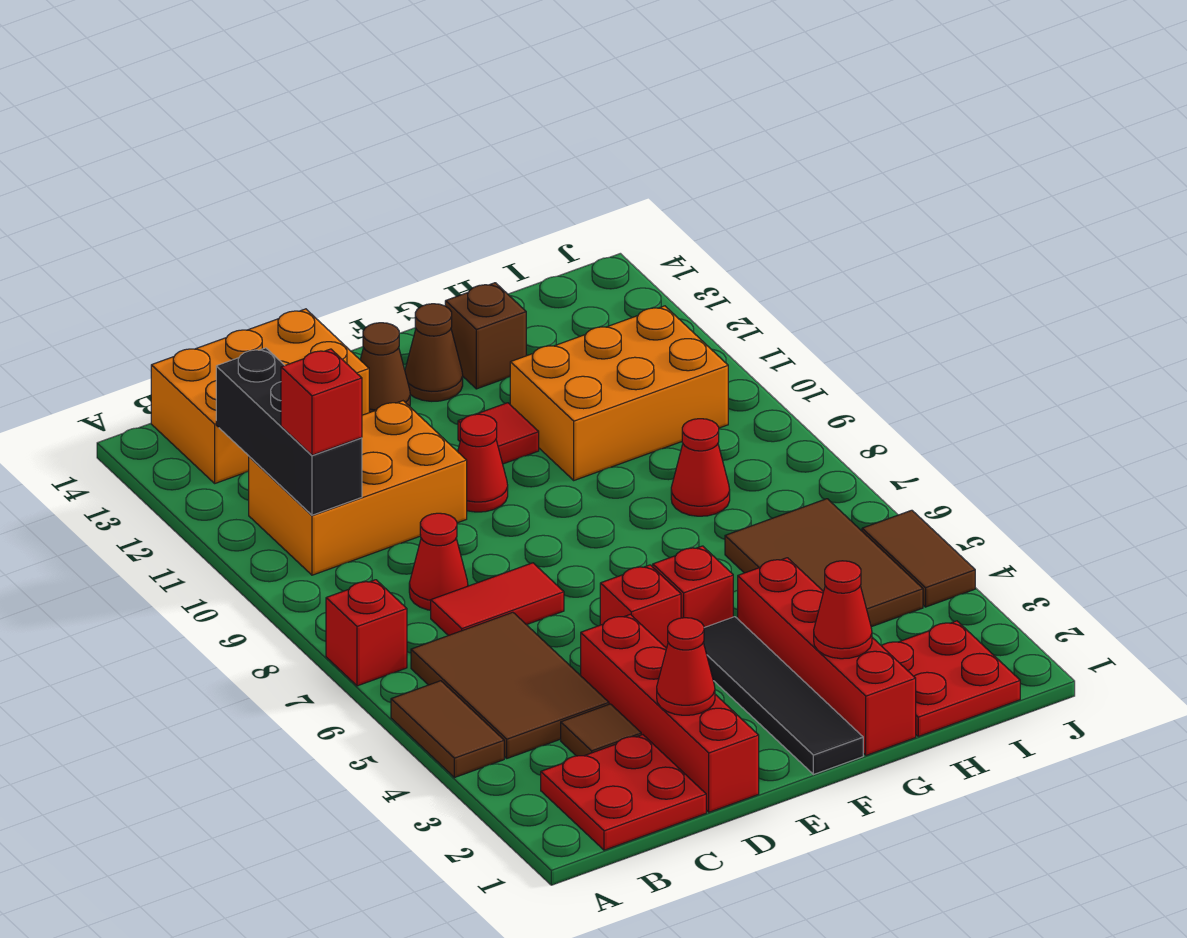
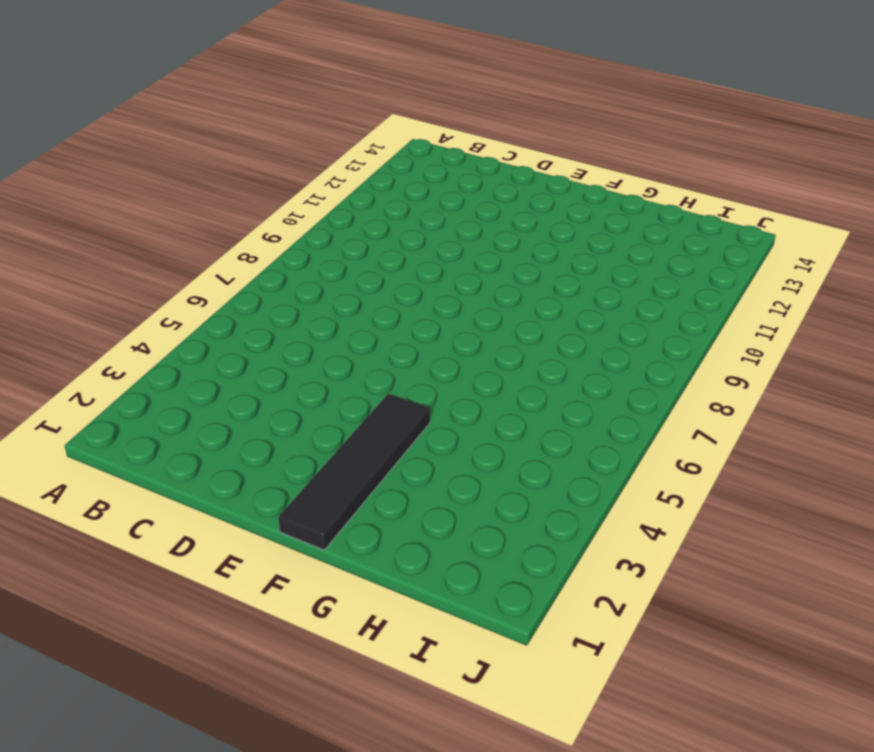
none -> brown 1x2 tile [391,681,504,778]
none -> red 1x1 brick [326,580,407,686]
none -> red 2x2 plate [541,735,706,850]

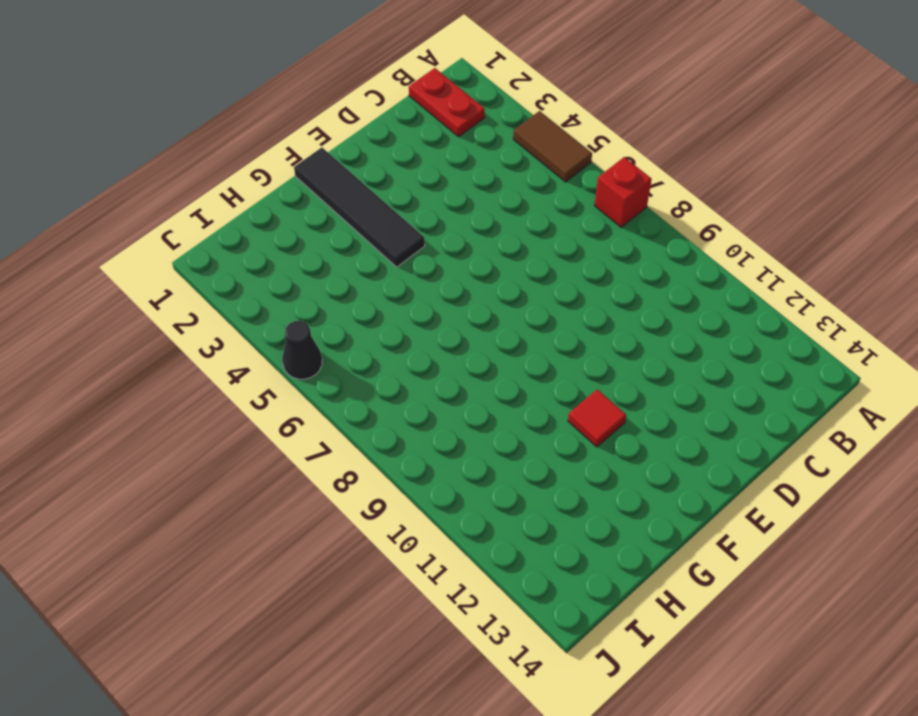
red 1x2 plate [409,68,485,137] -> red 2x2 plate [541,735,706,850]
black 1x1 cone [282,321,322,379] -> brown 1x2 tile [862,510,975,607]
none -> brown 2x3 tile [411,612,609,758]
none -> orange 2x3 brick [249,401,467,575]
none -> orange 2x3 brick [151,309,369,483]

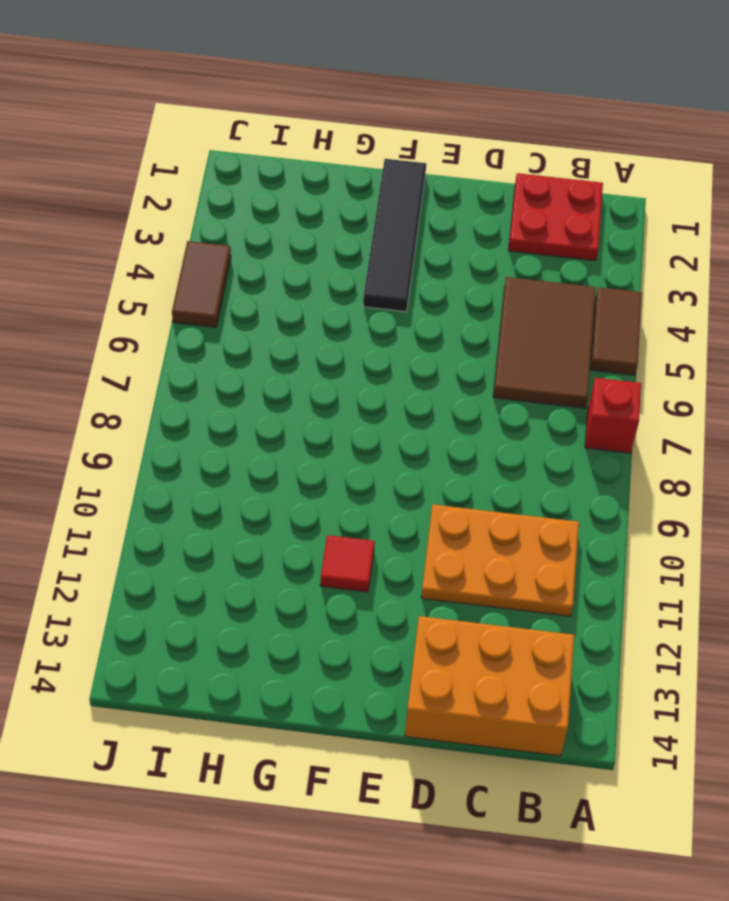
orange 2x3 plate [421,505,579,616] -> orange 2x3 brick [249,401,467,575]
none -> brown 1x1 tile [561,704,641,756]
none -> red 1x2 tile [431,563,564,636]
none -> red 1x1 cone [409,513,468,610]

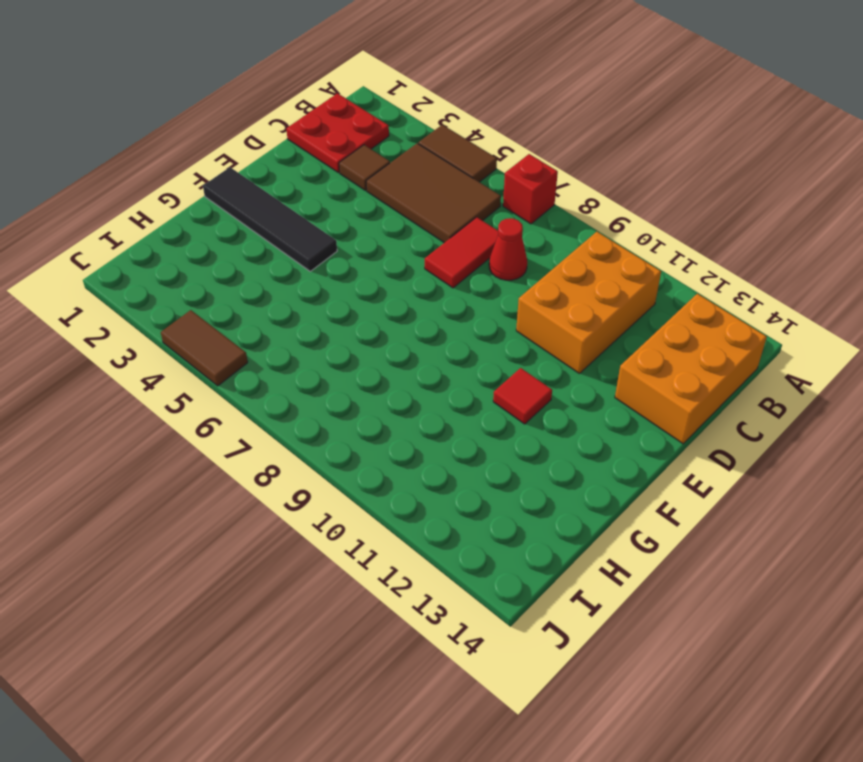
none -> red 1x4 brick [581,614,759,812]
none -> red 1x1 brick [600,565,681,648]
none -> red 1x1 cone [458,414,508,512]

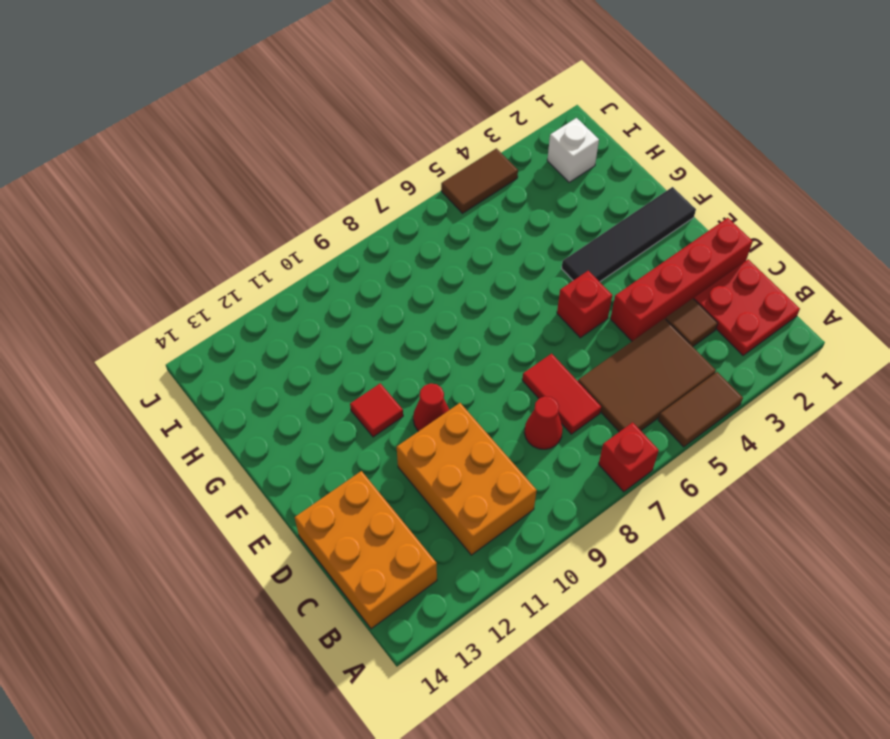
white 1x1 brick [547,118,599,182] -> red 2x2 plate [882,621,1020,737]
none -> brown 1x1 cone [360,323,410,413]
none -> red 1x1 brick [653,546,733,628]
none -> brown 1x1 cone [405,304,463,401]

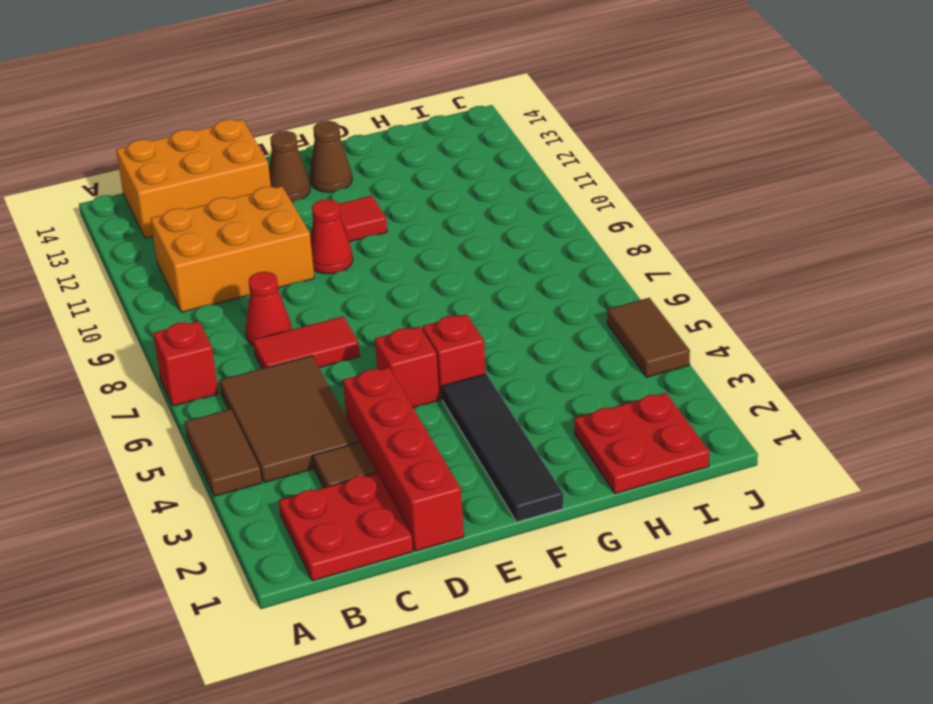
none -> red 1x4 brick [738,558,916,755]
none -> orange 2x3 brick [510,306,728,480]
none -> brown 1x1 brick [445,283,526,389]

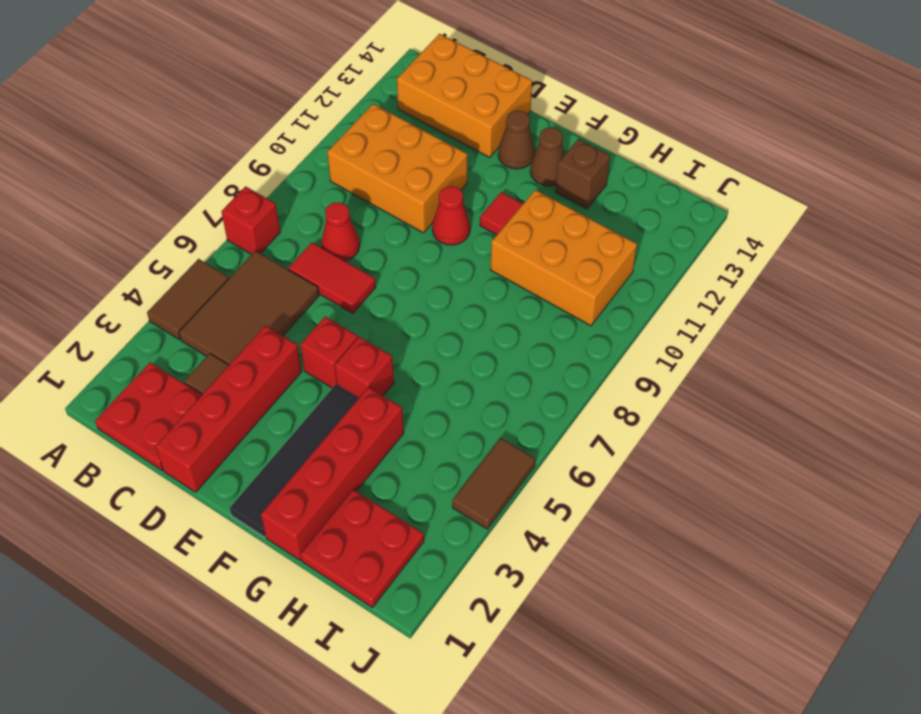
none -> brown 2x3 tile [725,499,923,627]
none -> red 1x1 cone [671,419,730,516]
none -> black 1x3 brick [216,348,362,515]

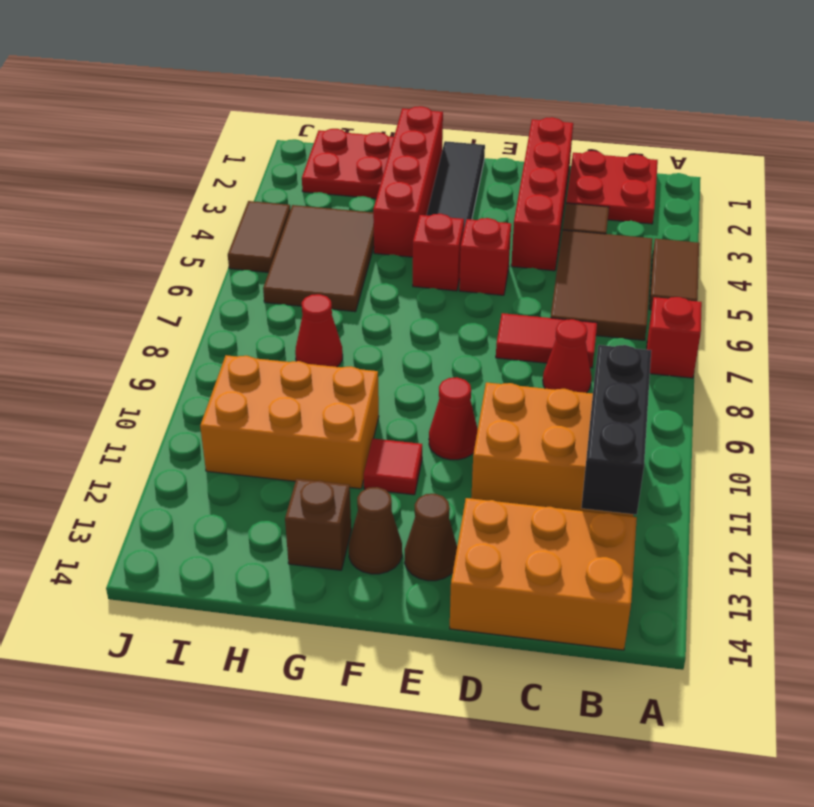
none -> red 1x1 cone [657,618,715,715]
none -> red 1x1 cone [814,561,872,659]
none -> red 1x1 brick [281,349,362,455]

